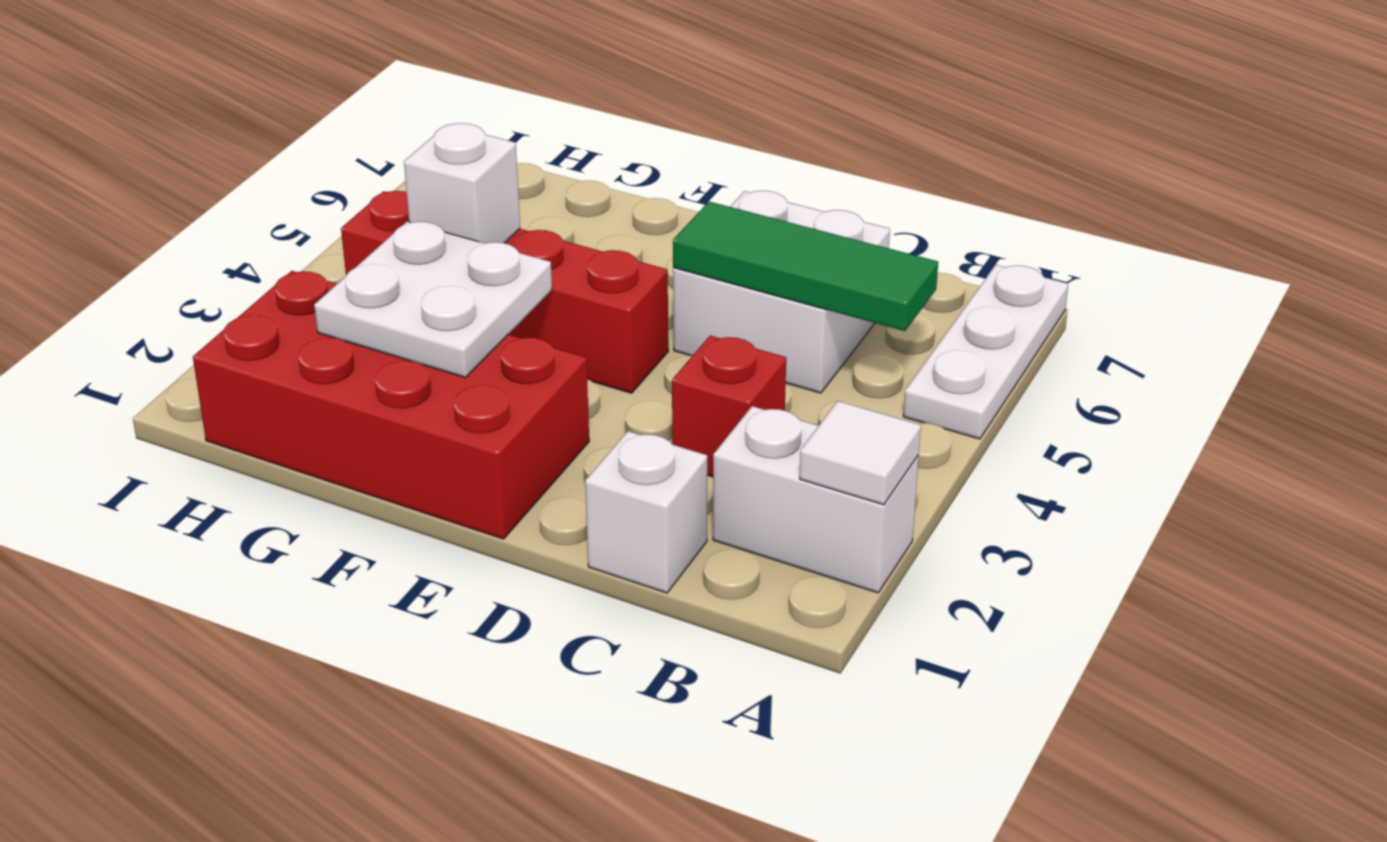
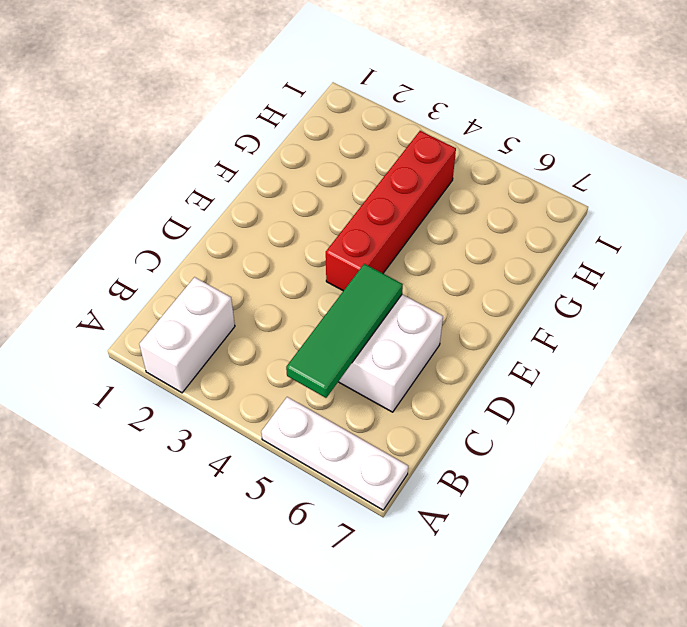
none -> white 1x1 brick [585,431,707,593]
none -> red 1x1 brick [672,336,786,477]

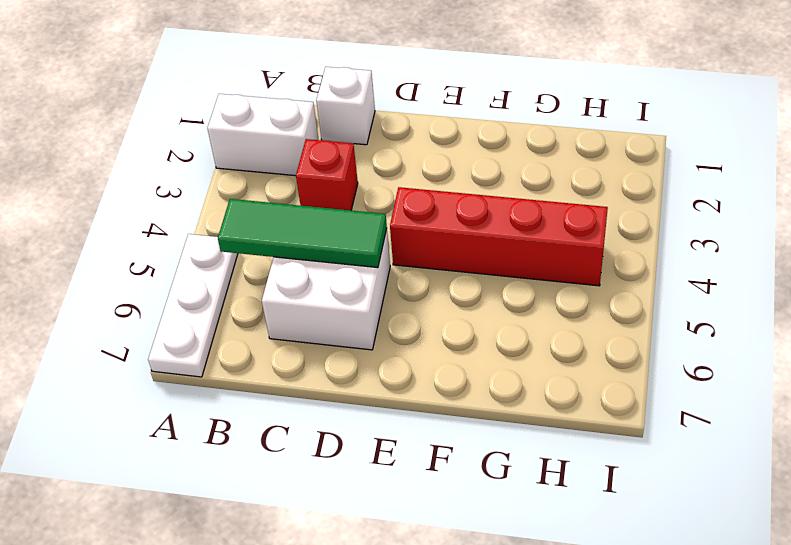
none -> red 2x4 brick [193,271,589,539]
none -> white 1x1 tile [800,401,921,505]

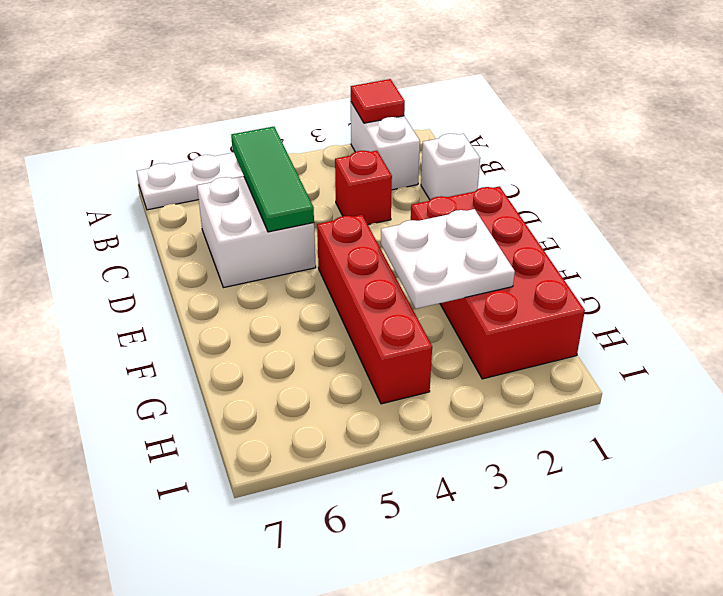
red 1x1 tile [351,79,405,123] -> white 1x1 tile [800,401,921,505]
none -> white 1x1 brick [404,123,520,243]

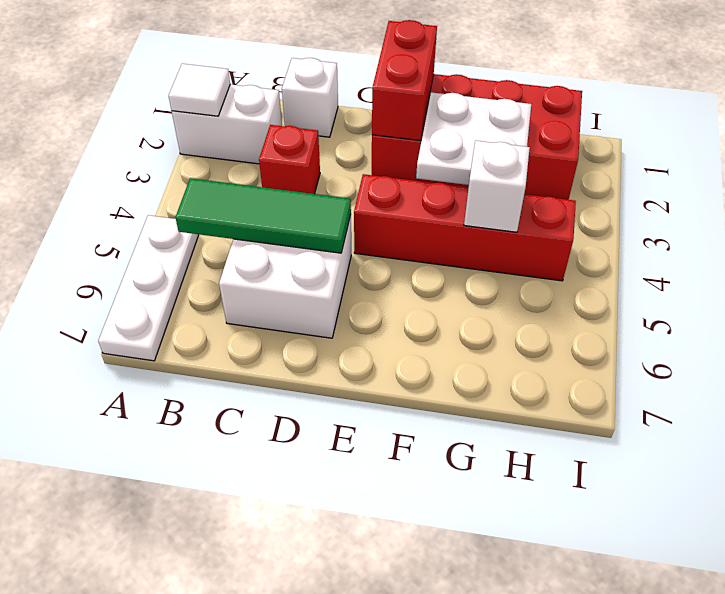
red 1x2 brick [372,20,437,141] -> none

